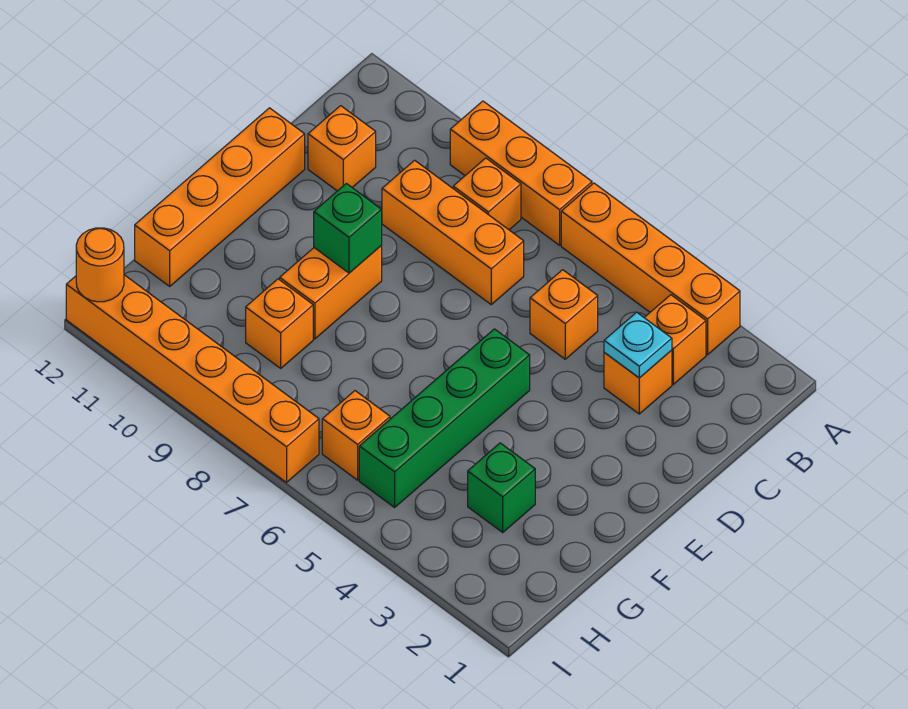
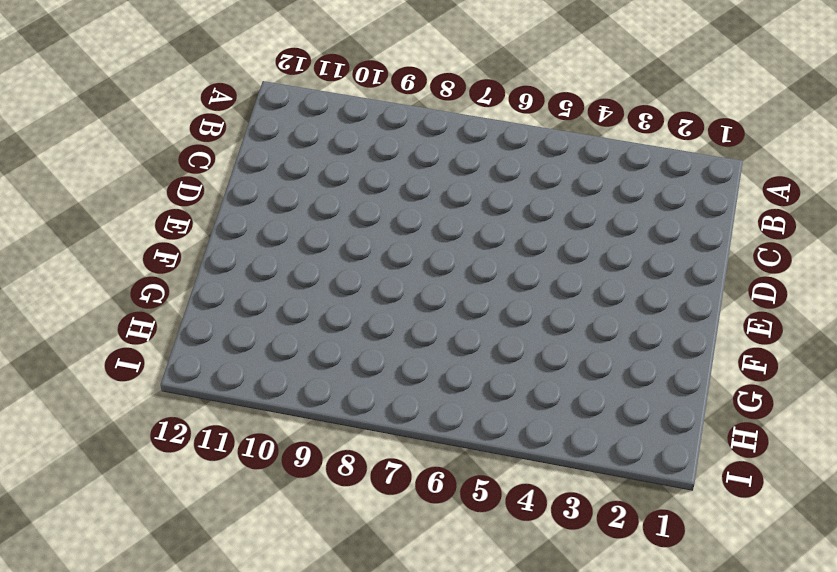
none -> orange 1x4 brick [561,183,740,355]
none -> orange 1x3 brick [450,101,592,245]
none -> orange 1x1 brick [644,295,706,384]

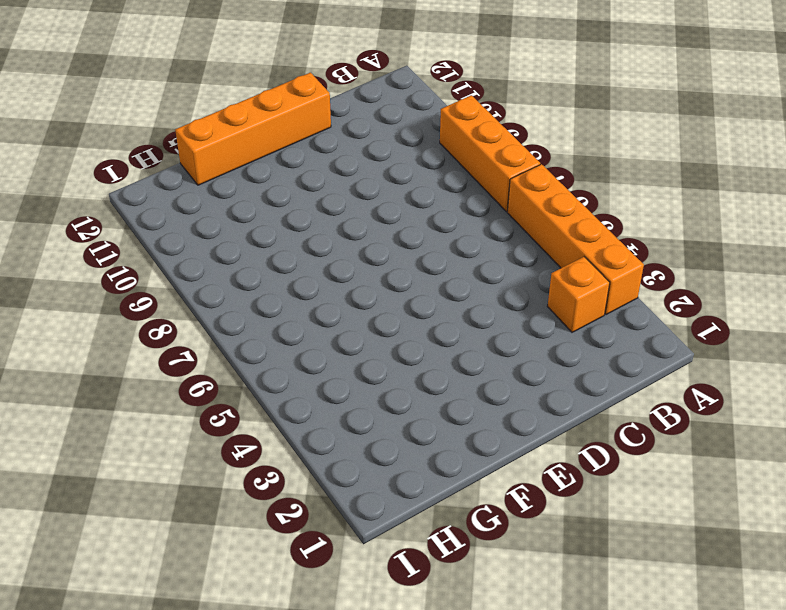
none -> orange 1x1 brick [453,158,521,230]
none -> orange 1x1 brick [604,350,672,414]
none -> orange 1x1 brick [530,270,598,359]

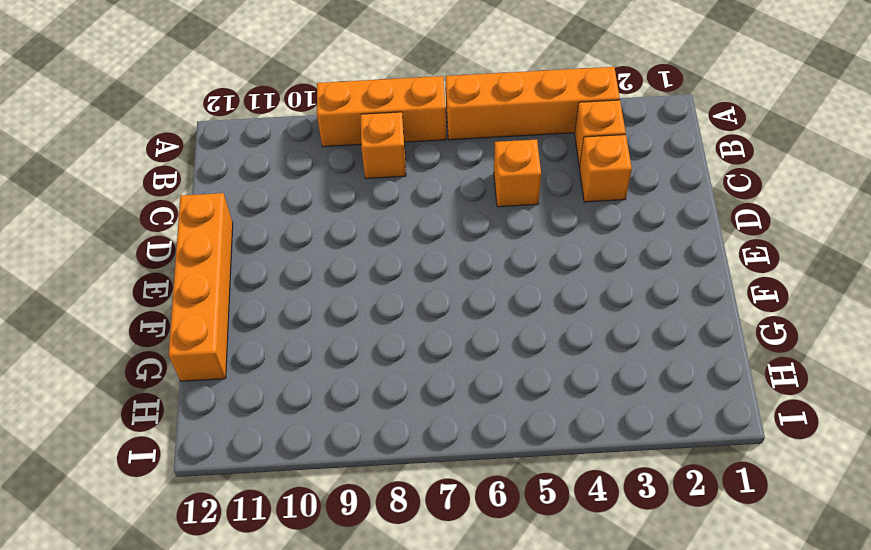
none -> orange 1x3 brick [382,160,524,304]
none -> orange 1x1 brick [308,106,376,191]
none -> green 1x4 brick [359,329,530,507]

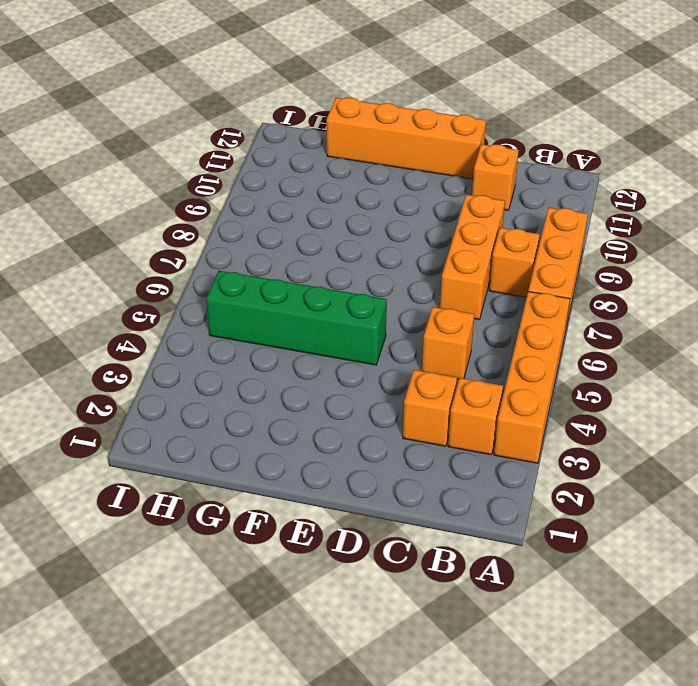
none -> orange 1x2 brick [280,246,382,339]
none -> green 1x1 brick [468,443,535,532]
none -> orange 1x1 brick [246,279,313,368]

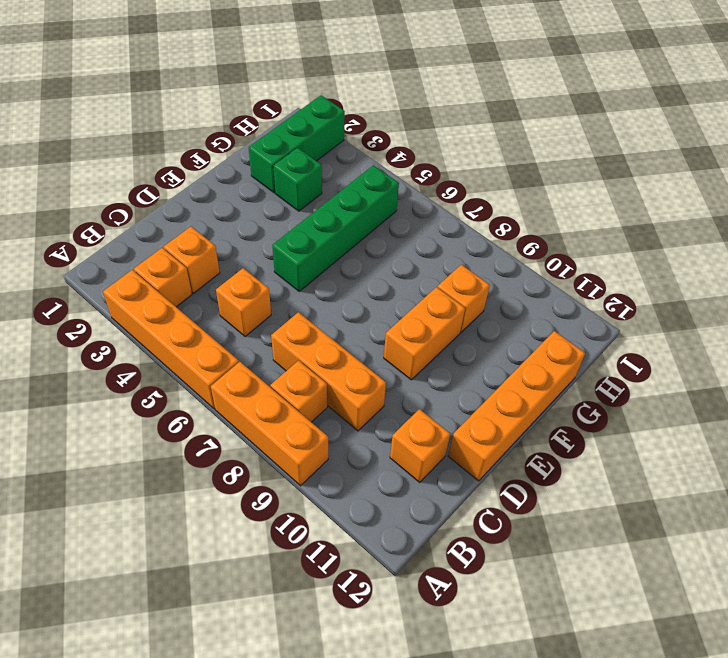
green 1x3 brick [249,95,345,193] -> none
none -> orange 1x1 brick [322,391,390,480]
none -> orange 1x6 brick [66,275,319,482]
none -> cyan 1x1 plate [604,312,672,378]

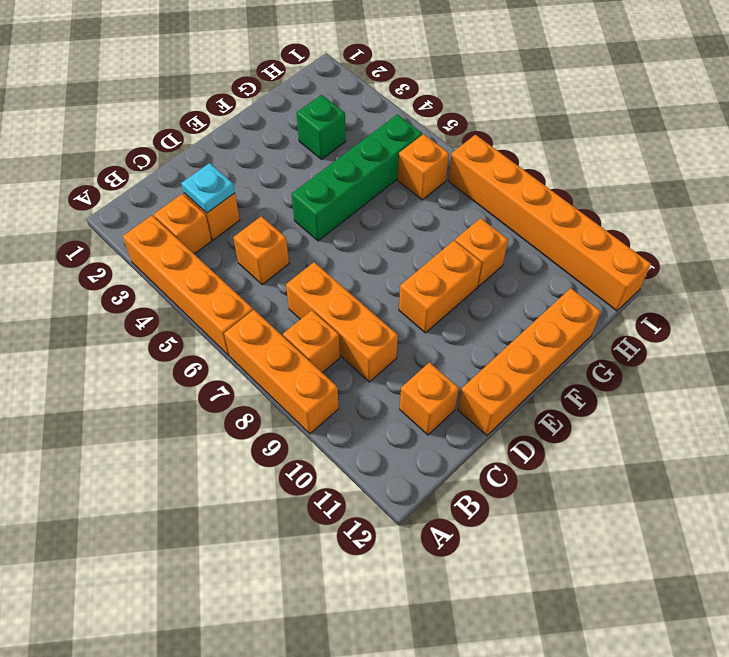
none -> green 1x1 brick [314,183,382,273]
none -> orange 1x1 round brick [76,228,124,302]

